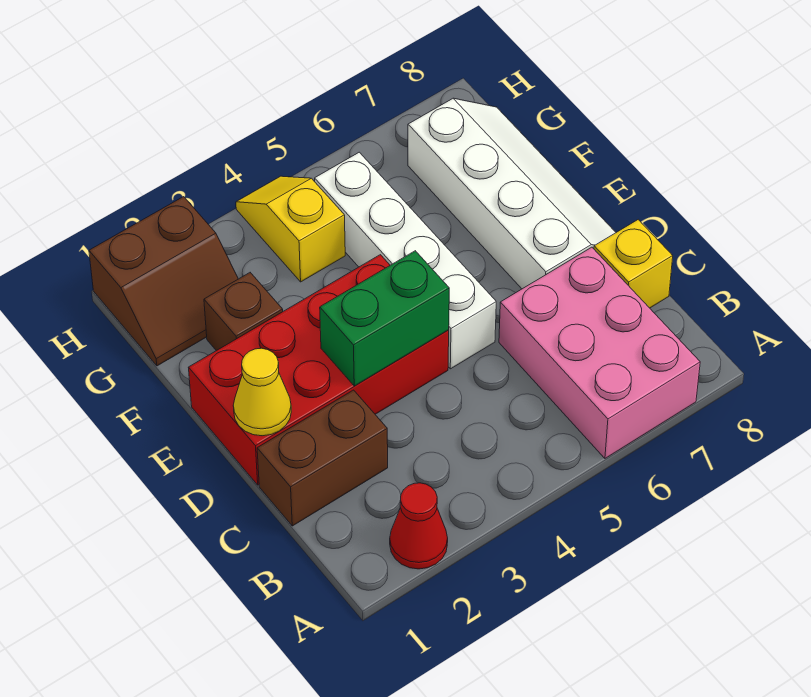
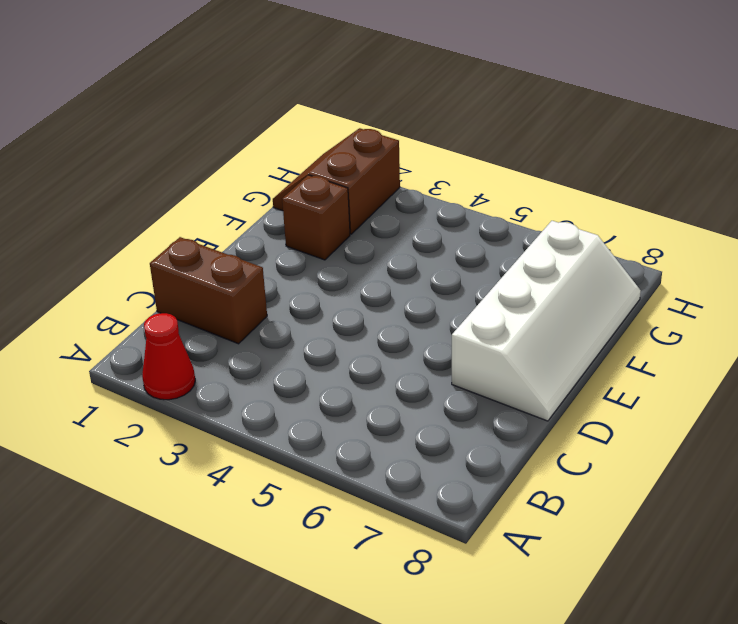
brown 2x2 slope [273,128,400,234] -> brown 2x2 slope turned to [89,197,238,366]
none -> pink 2x3 brick [499,247,700,458]
none -> yellow 1x1 brick [594,220,673,308]
none -> red 2x4 brick [189,255,449,485]

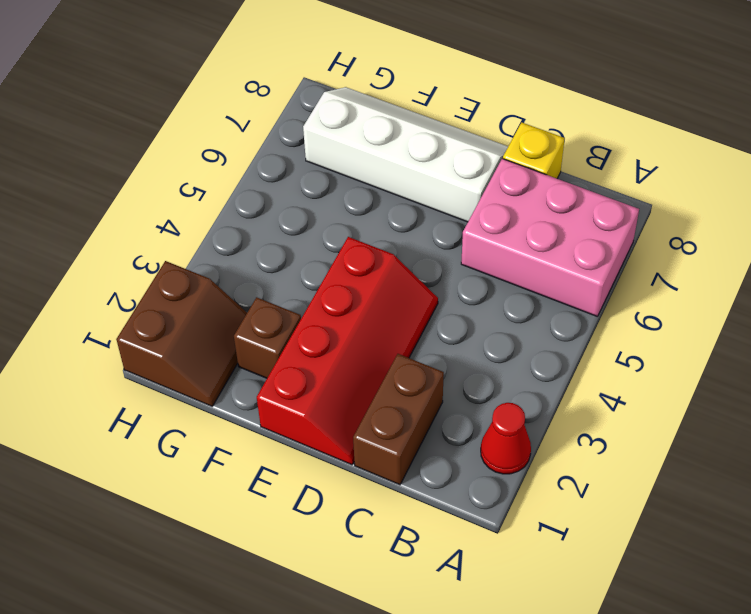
red 2x4 slope [257,237,438,465] -> red 2x4 brick [189,255,449,485]
none -> white 1x4 brick [315,152,496,369]
none -> yellow 1x2 slope [236,176,345,282]
none -> yellow 1x1 cone [233,348,291,436]

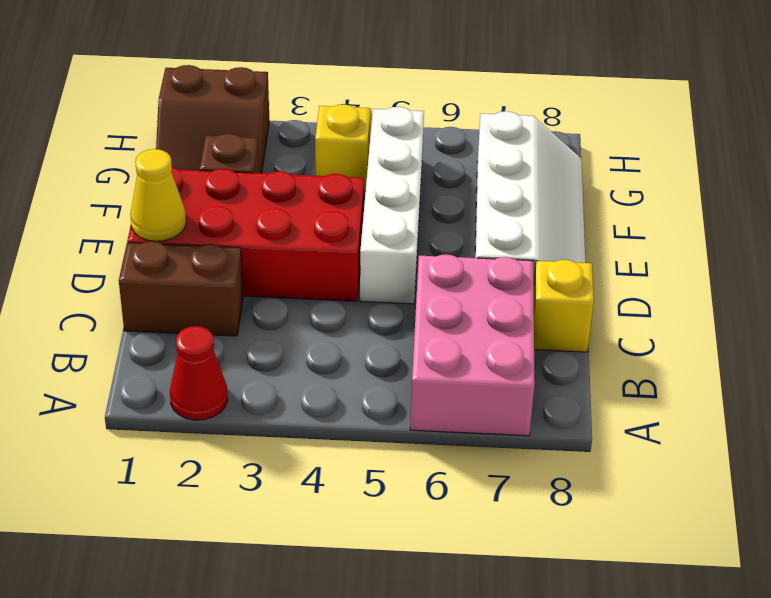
none -> green 1x2 brick [320,251,449,386]

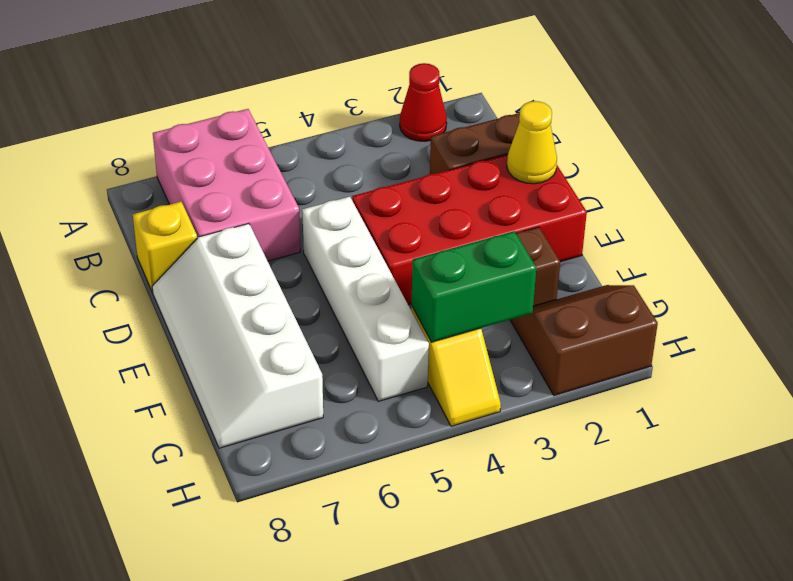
green 1x2 brick [411,231,536,342] -> green 1x2 brick moved to [320,251,449,386]

